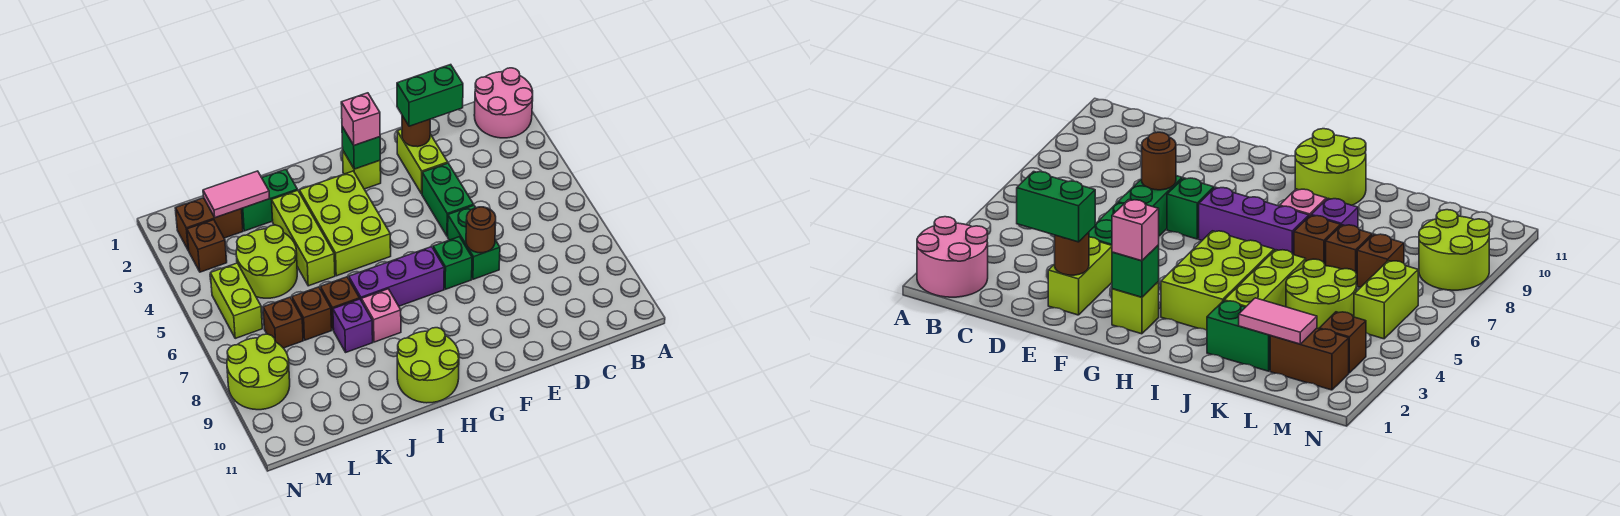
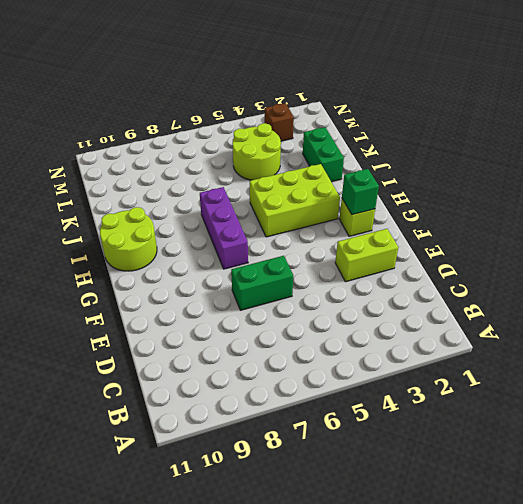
none -> pink 2x2 round brick [474,68,533,138]
none -> green 1x2 brick [422,163,474,236]
none -> green 1x1 brick [433,237,472,289]

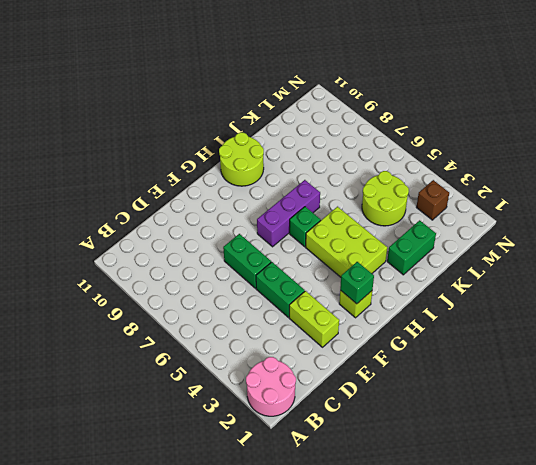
green 1x1 brick [289,207,321,247] -> green 1x1 brick moved to [433,237,472,289]
none -> pink 1x1 brick [361,289,401,342]
none -> lime 1x3 brick [272,190,335,286]
none -> brown 1x1 brick [320,277,360,330]

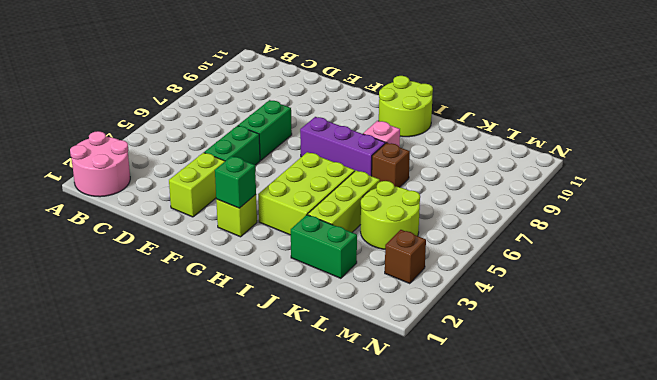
none -> green 1x1 brick [433,237,472,289]
none -> purple 1x1 brick [333,299,373,352]
none -> brown 1x1 brick [292,287,332,340]

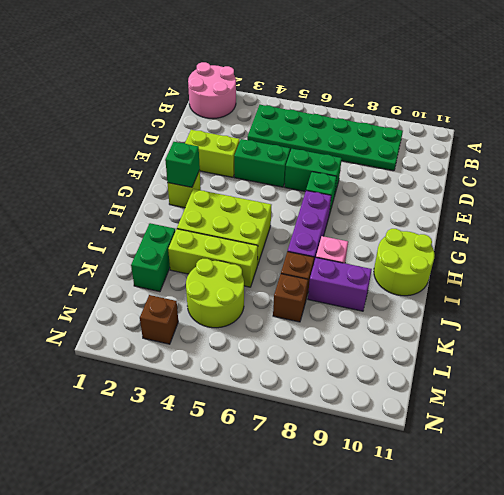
green 2x6 plate [247,105,403,171] -> none
purple 1x2 brick [308,258,372,311] -> purple 1x1 brick [333,299,373,352]
none -> brown 1x2 brick [175,198,243,250]
none -> brown 1x1 brick [263,297,303,348]
none -> lime 1x2 brick [210,263,262,338]

